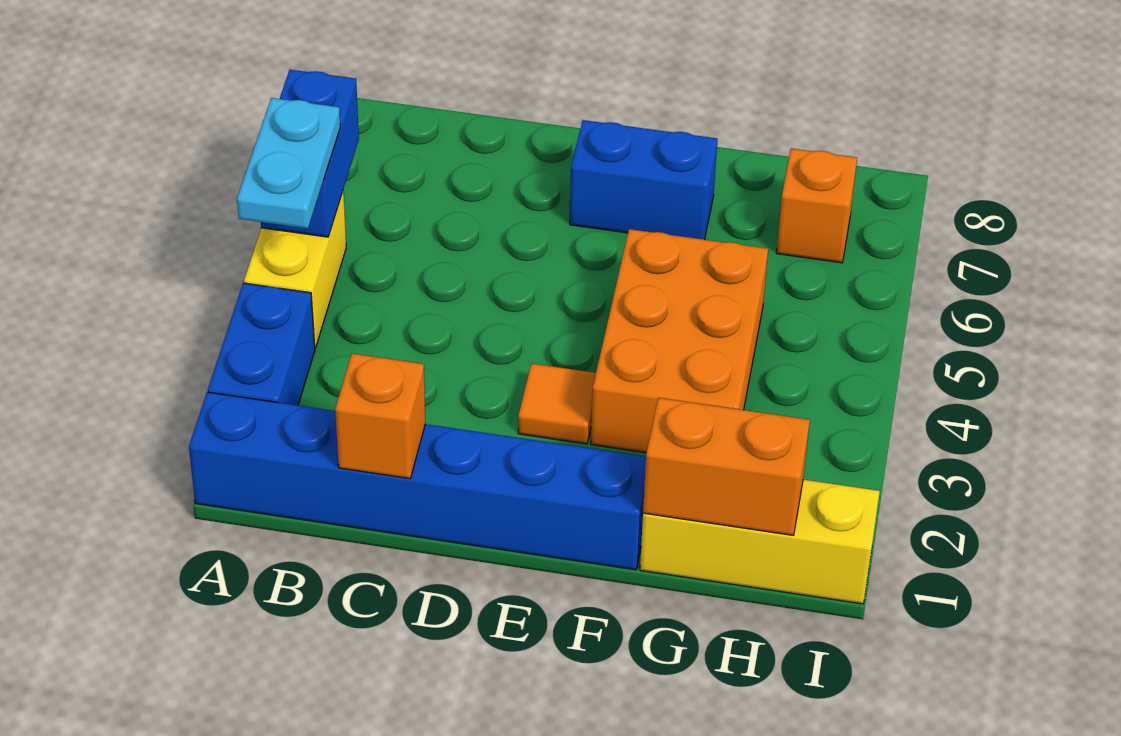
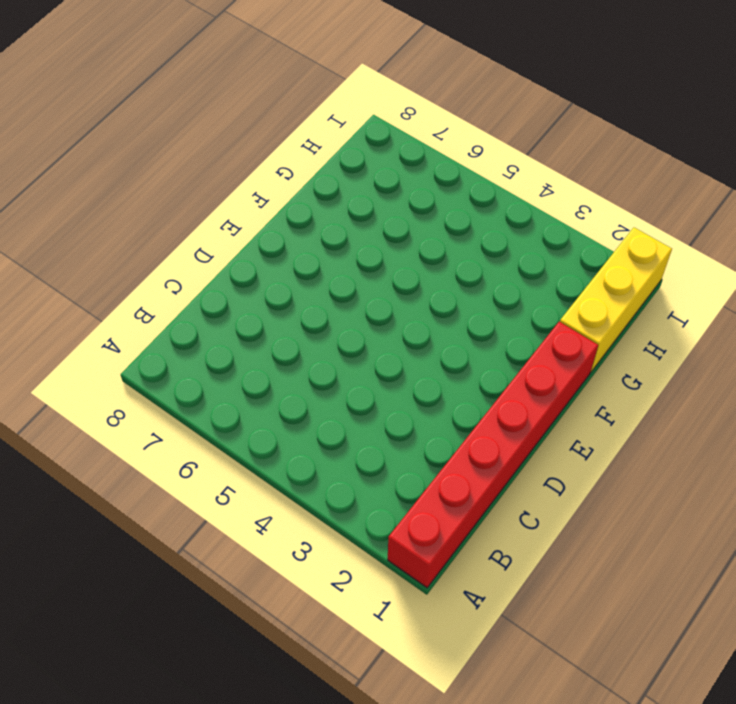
red 1x6 brick [388,322,598,588] -> blue 1x6 brick [189,392,646,570]
none -> blue 1x2 brick [208,283,315,405]
none -> yellow 1x2 brick [244,190,346,348]
none -> orange 1x1 tile [518,363,596,444]

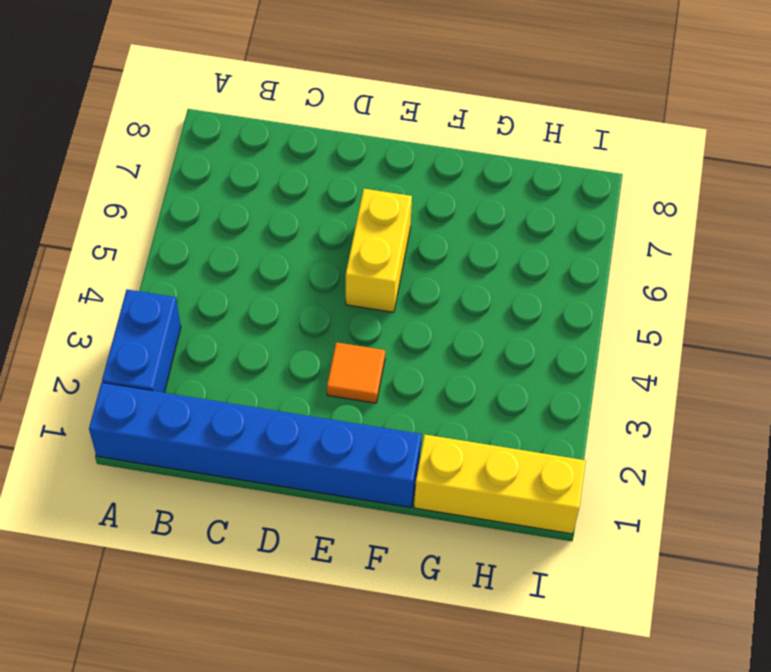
yellow 1x2 brick [346,189,412,312] -> yellow 1x2 brick moved to [244,190,346,348]
none -> blue 1x2 brick [570,120,718,240]
none -> orange 2x3 brick [591,229,768,453]
none -> orange 1x1 brick [776,148,857,263]

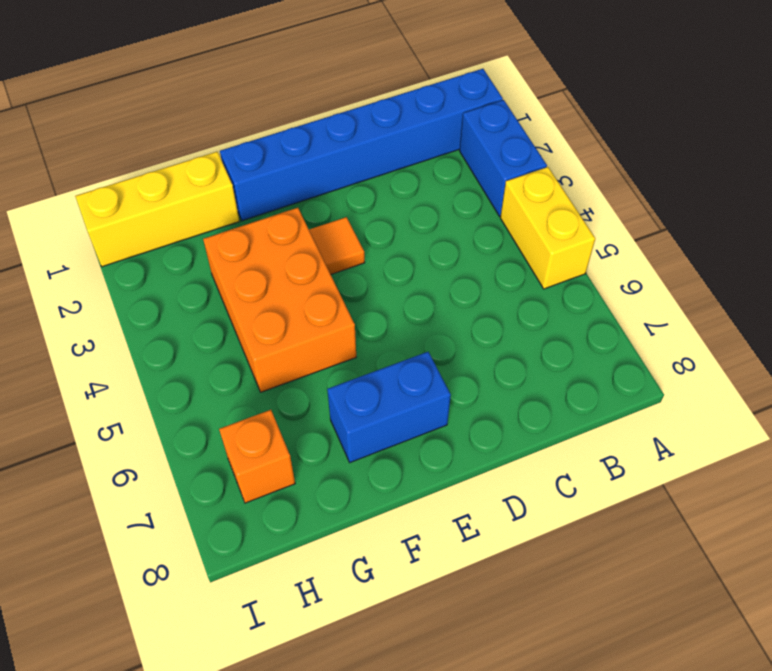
none -> blue 1x2 brick [261,70,359,237]
none -> orange 1x1 brick [335,353,425,479]
none -> orange 1x2 brick [643,398,810,535]

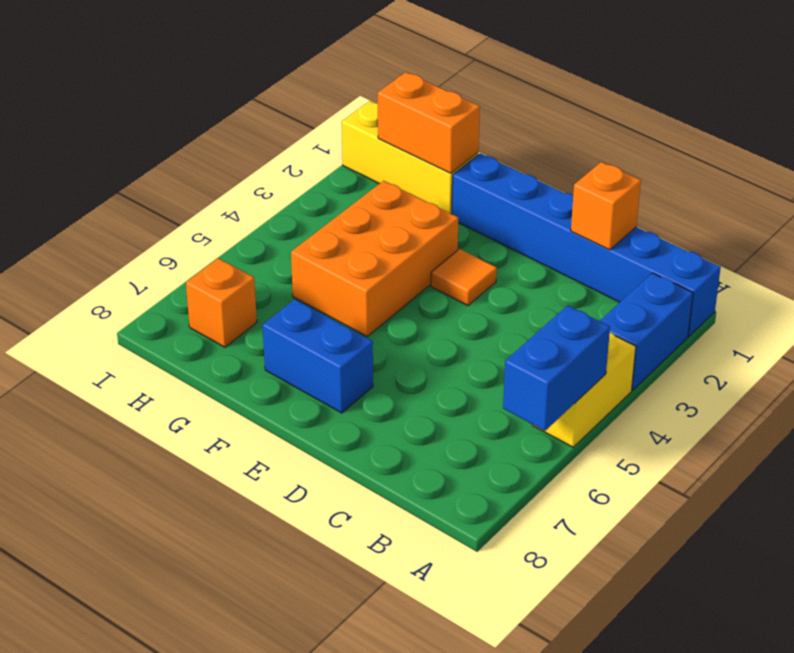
none -> cyan 1x2 plate [237,98,340,229]

